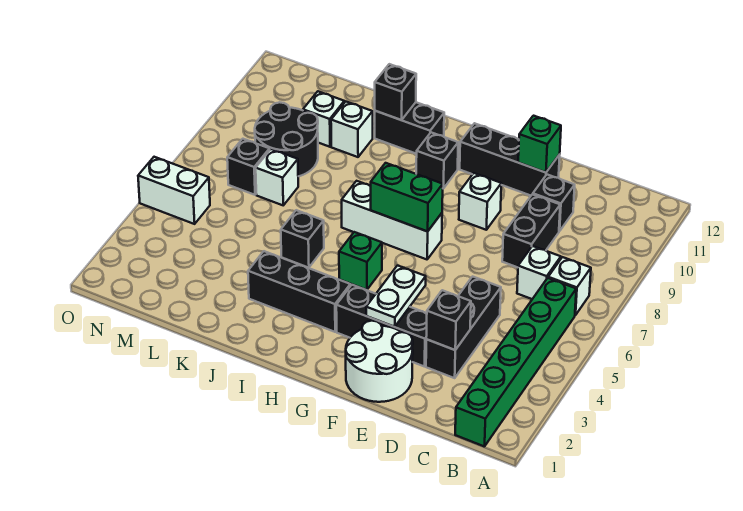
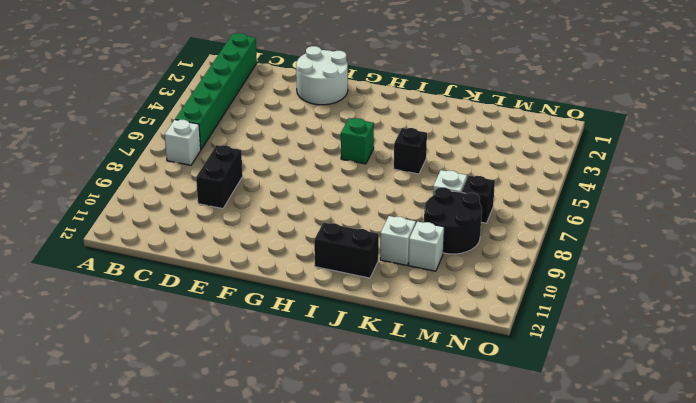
none -> white 1x1 brick [517,246,561,299]
none -> black 1x3 brick [426,277,501,378]
none -> black 1x1 brick [533,175,575,231]

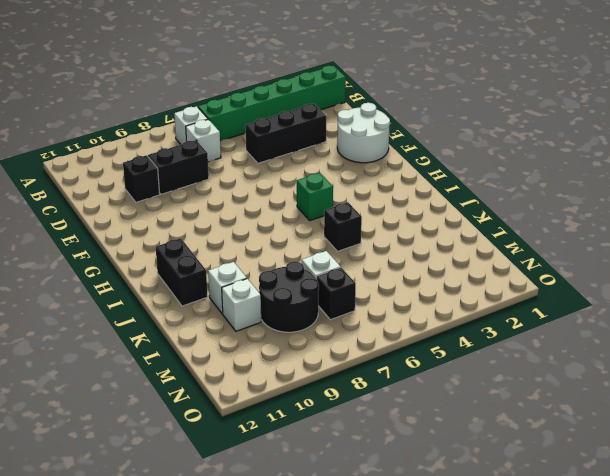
none -> black 1x3 brick [336,285,427,367]
none -> black 1x3 brick [460,123,560,196]
none -> white 1x1 brick [459,173,501,230]

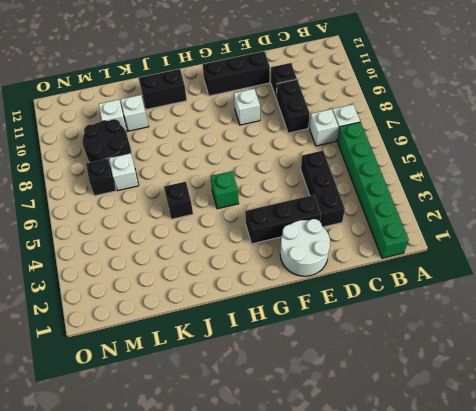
none -> white 1x3 brick [342,181,442,259]
none -> black 1x3 brick [248,251,350,332]
none -> black 1x1 brick [416,132,458,188]

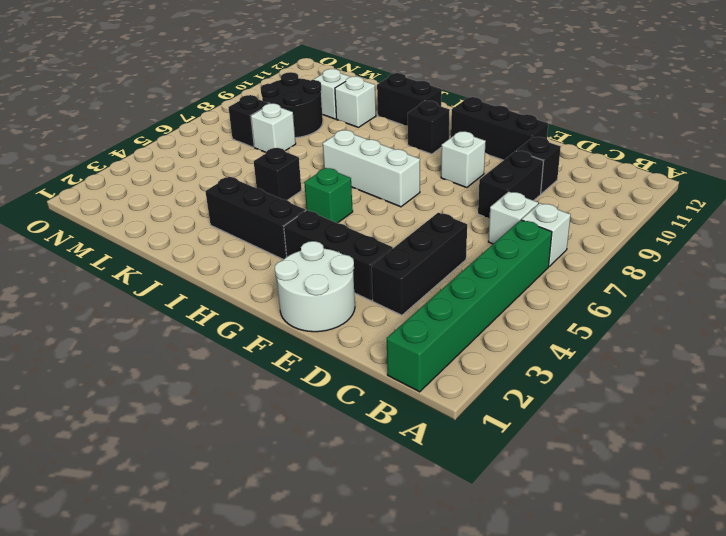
none -> white 1x2 brick [138,157,210,224]
none -> black 1x1 brick [426,290,471,350]
none -> green 1x1 brick [518,116,561,172]

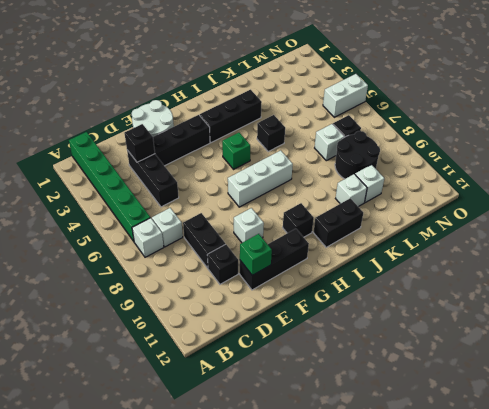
none -> white 1x2 plate [366,266,426,327]
none -> green 1x2 brick [371,163,443,231]
none -> black 1x1 brick [375,64,416,120]

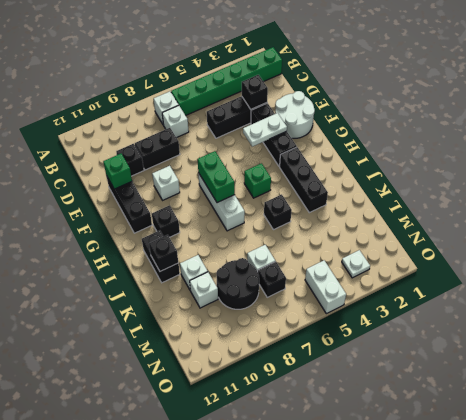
white 1x1 plate [342,250,370,278] -> none

